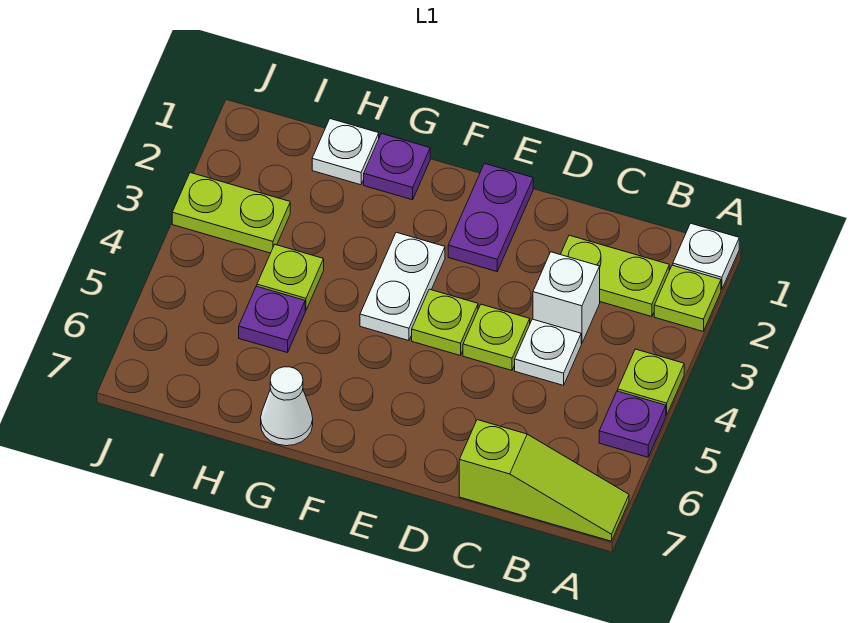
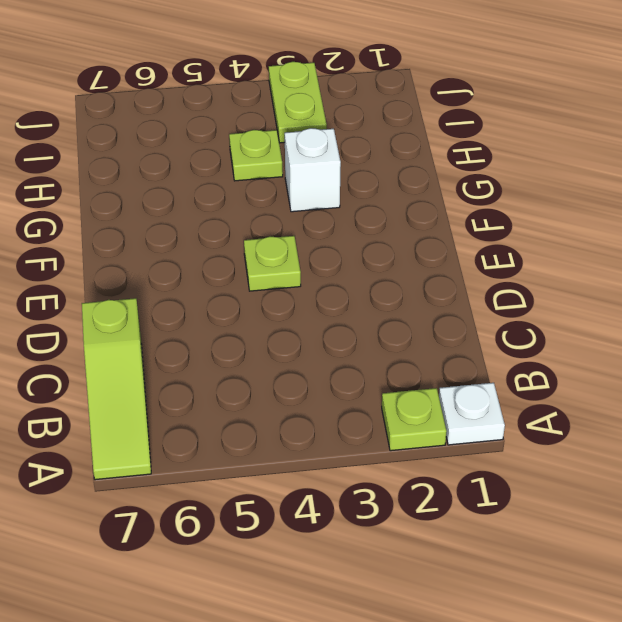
white 1x1 brick [285,128,341,212] -> white 1x1 brick moved to [533,252,600,344]
none -> lime 1x1 plate [618,349,684,415]
none -> purple 1x1 plate [599,391,666,457]
none -> lime 1x2 plate [560,235,669,317]

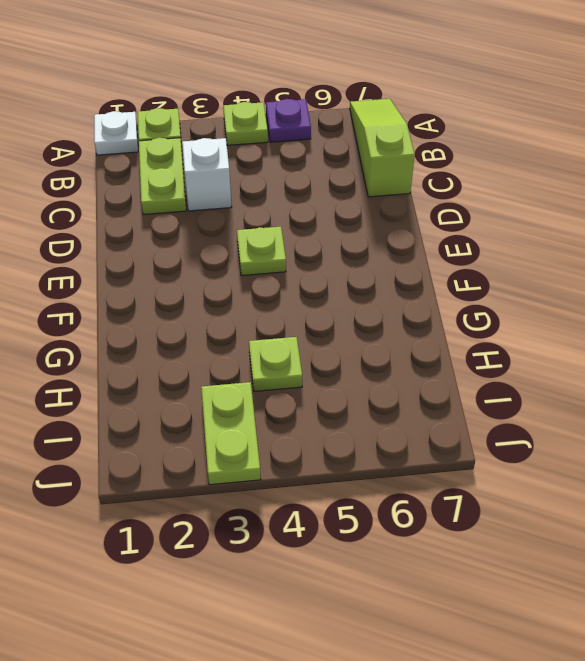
none -> white 1x1 plate [515,319,581,385]
none -> lime 1x1 plate [463,304,530,370]
none -> purple 1x2 plate [448,164,533,272]

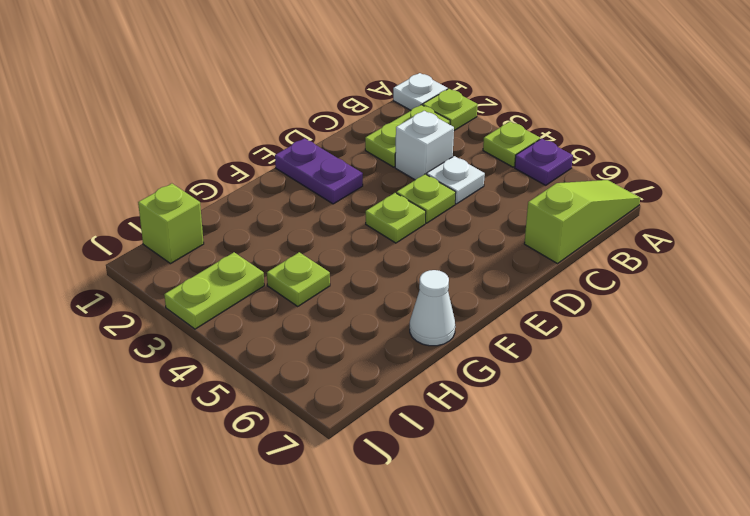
lime 1x1 brick [138,184,204,264] -> none
none -> white 1x2 plate [360,232,445,341]
none -> purple 1x1 plate [364,134,430,200]
none -> white 1x1 plate [312,119,379,185]

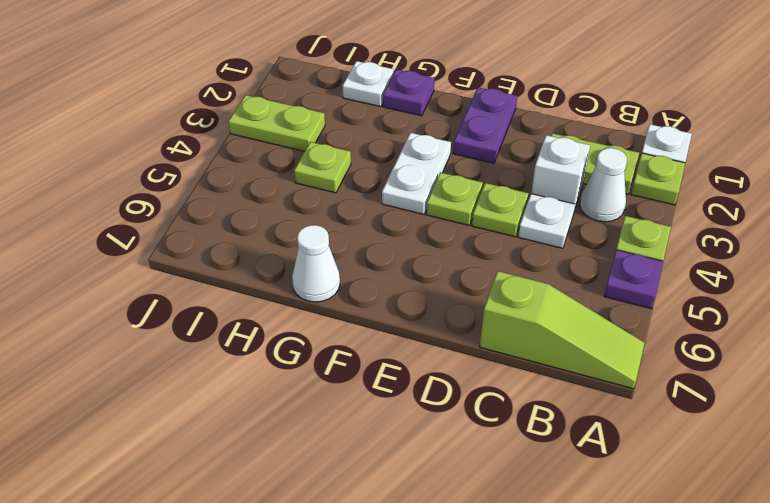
white 1x1 cone [580,148,627,222] -> none
none -> purple 1x1 plate [239,286,305,353]

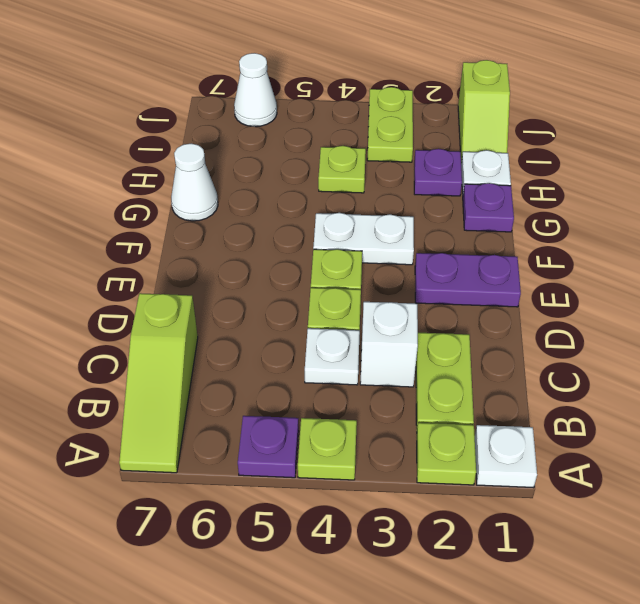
purple 1x1 plate [414,149,462,196] -> purple 1x1 plate moved to [239,286,305,353]
lime 1x2 slope [458,60,510,162] -> none
white 1x1 cone [234,53,277,127] -> none

